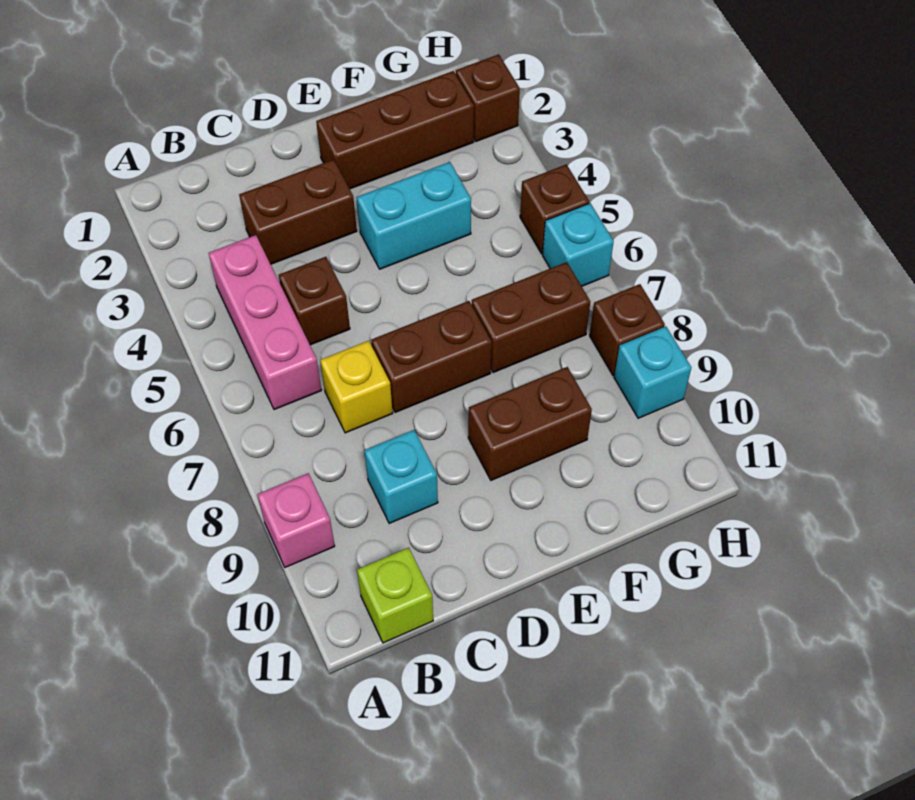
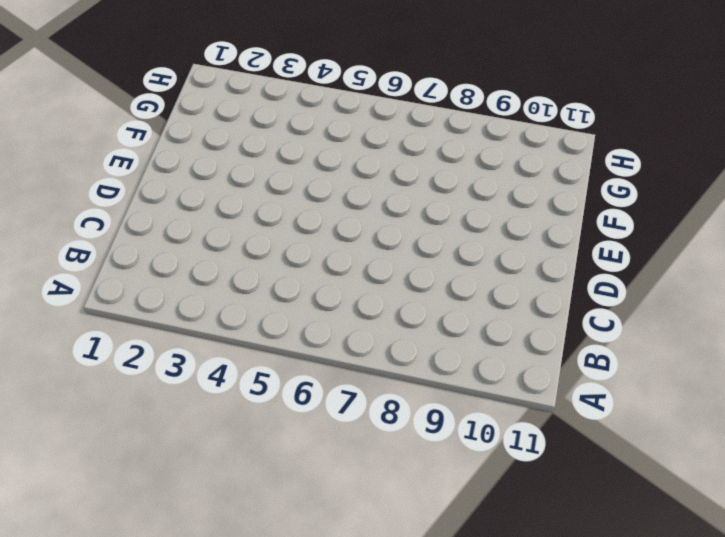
none -> pink 1x1 brick [257,473,335,567]
none -> pink 1x3 brick [209,235,322,410]
none -> lime 1x1 brick [357,548,433,643]

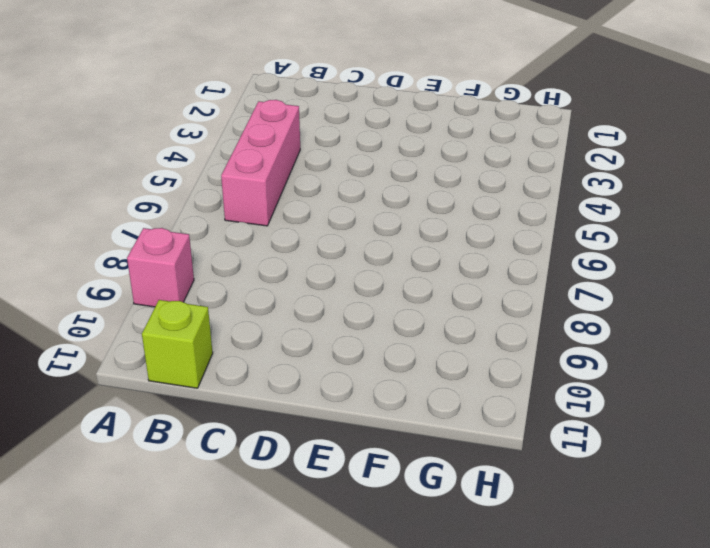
none -> brown 1x2 brick [239,159,357,264]
none -> brown 1x1 brick [279,257,350,345]
none -> yellow 1x1 brick [320,341,393,433]

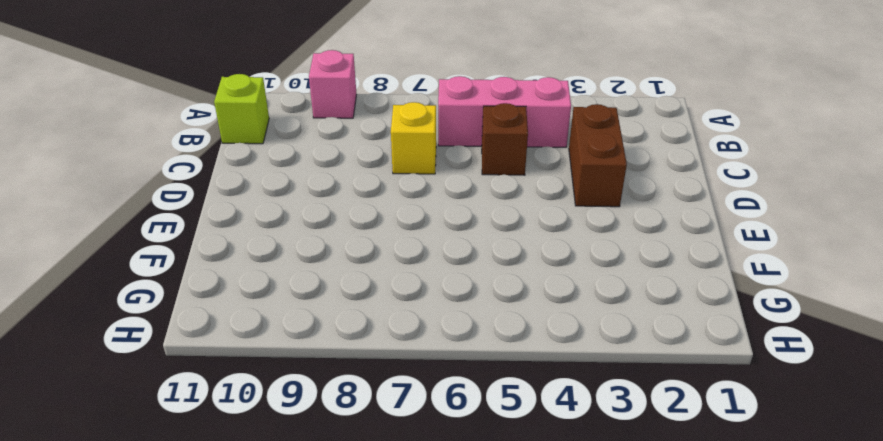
none -> cyan 1x1 brick [364,430,438,524]
none -> brown 1x2 brick [371,301,492,413]
none -> brown 1x3 brick [316,71,474,189]

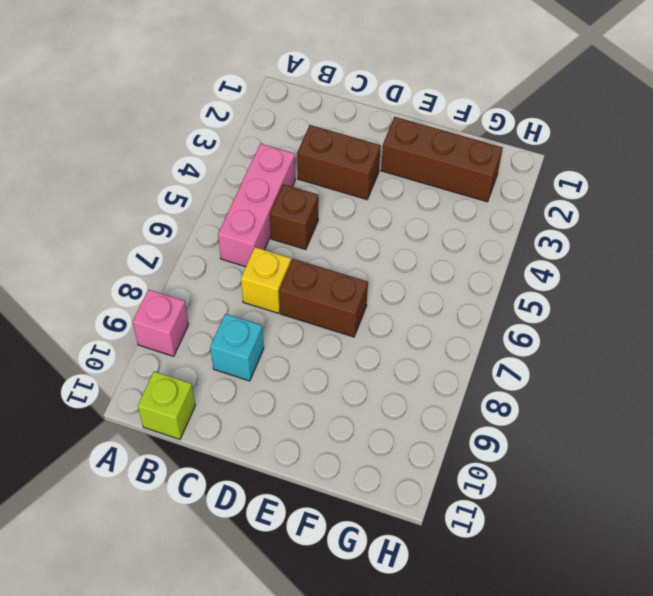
none -> cyan 1x2 brick [357,162,471,269]
none -> brown 1x2 brick [468,367,592,480]
none -> brown 1x2 brick [472,262,590,373]

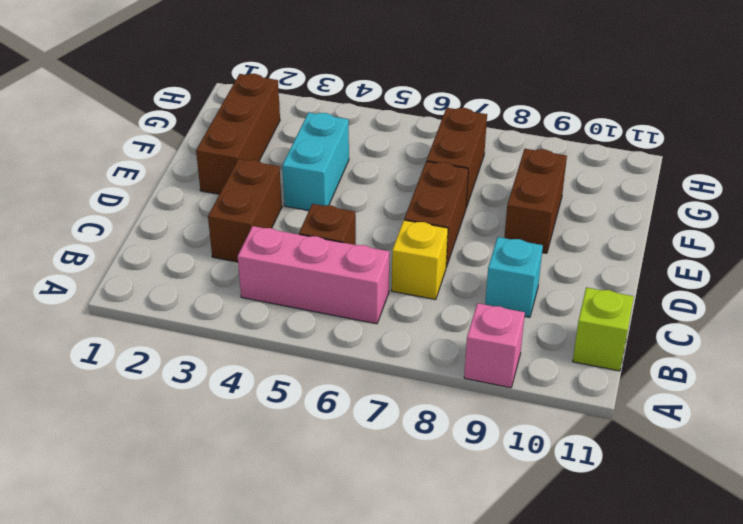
none -> brown 1x1 brick [456,54,520,142]
none -> brown 1x1 brick [520,164,589,254]
none -> cyan 1x1 brick [543,203,614,286]

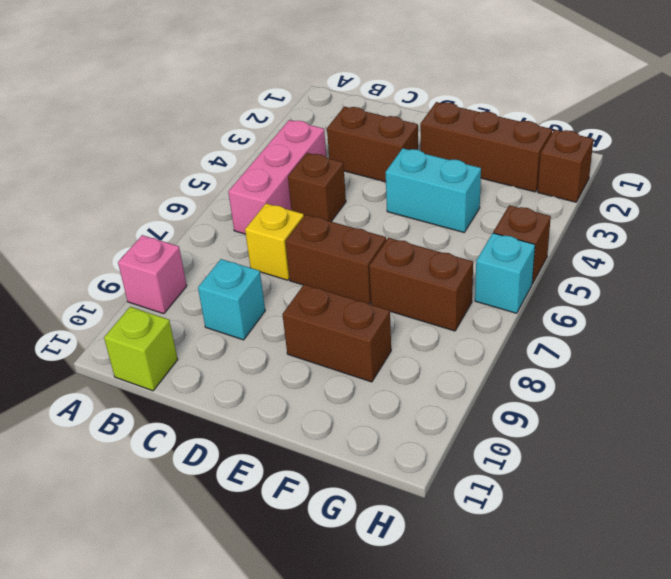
none -> brown 1x1 brick [590,284,665,375]
none -> cyan 1x1 brick [614,326,691,418]

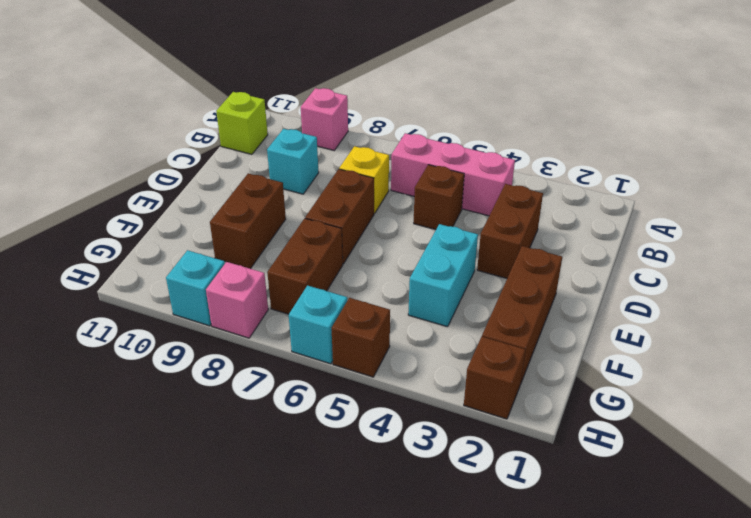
pink 1x1 brick [206,262,268,338] -> brown 1x1 brick [590,284,665,375]

